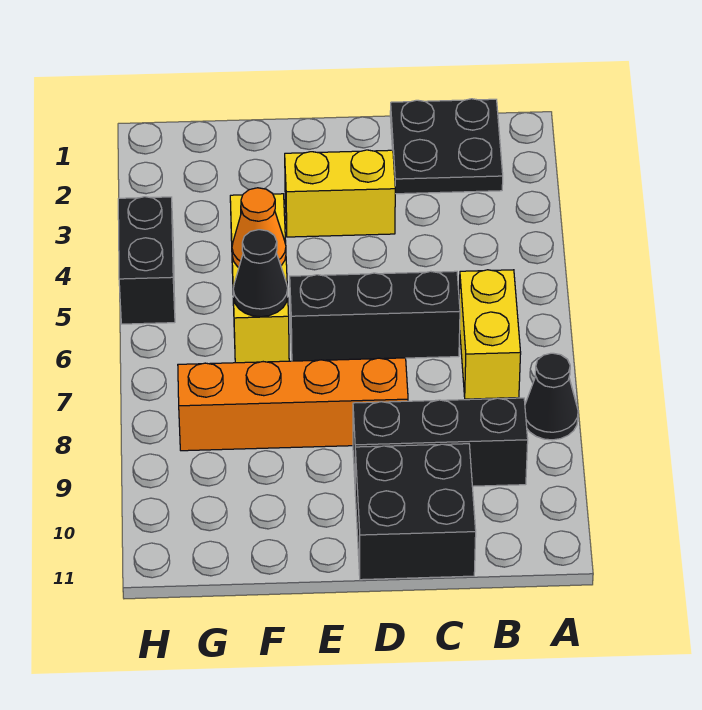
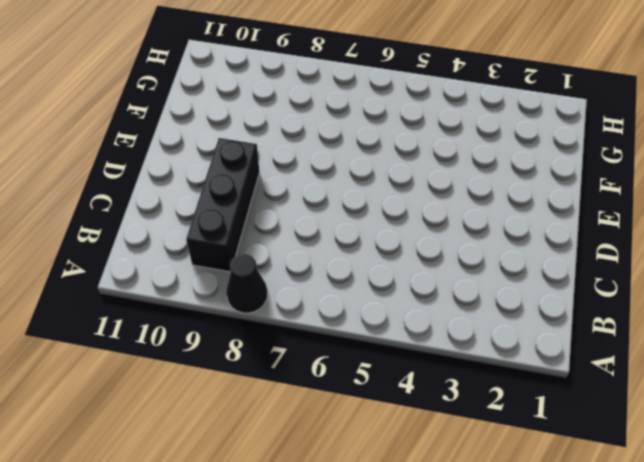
none -> black 2x2 plate [390,99,503,194]
none -> yellow 1x2 brick [459,270,521,399]
none -> black 1x3 brick [290,271,460,361]

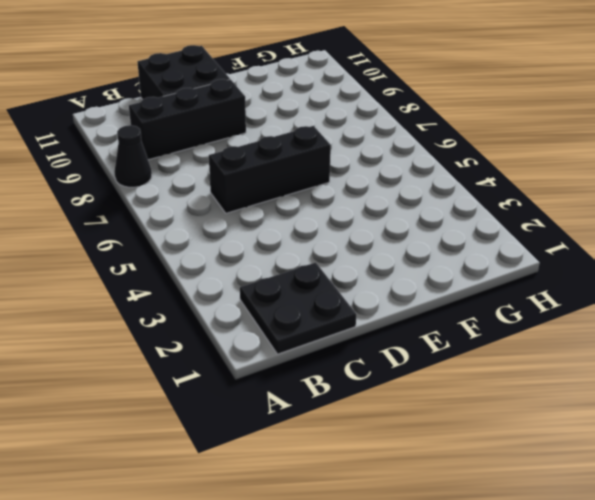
none -> yellow 1x2 brick [459,270,521,399]
none -> yellow 1x2 brick [285,150,395,237]
none -> orange 1x4 brick [178,358,408,451]

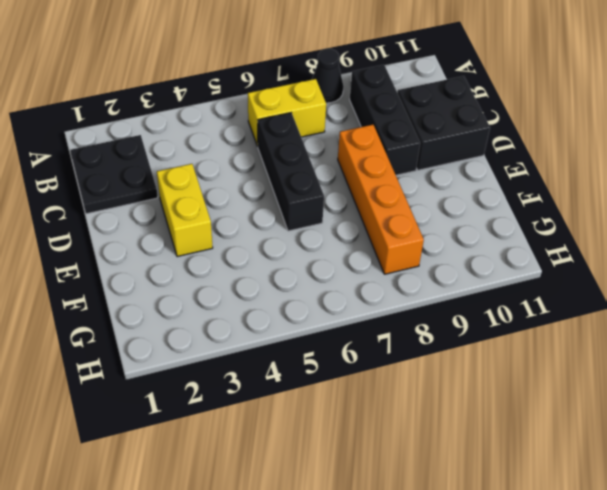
none -> yellow 1x3 brick [230,194,289,363]
none -> black 1x2 brick [118,197,175,324]
none -> orange 1x1 cone [232,188,286,268]

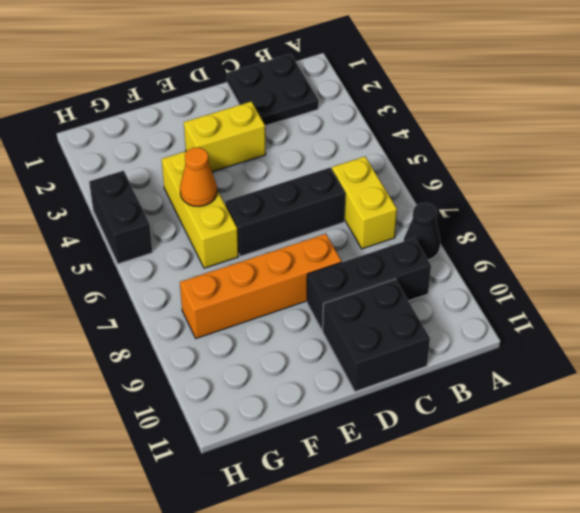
none -> black 1x1 cone [233,230,288,317]

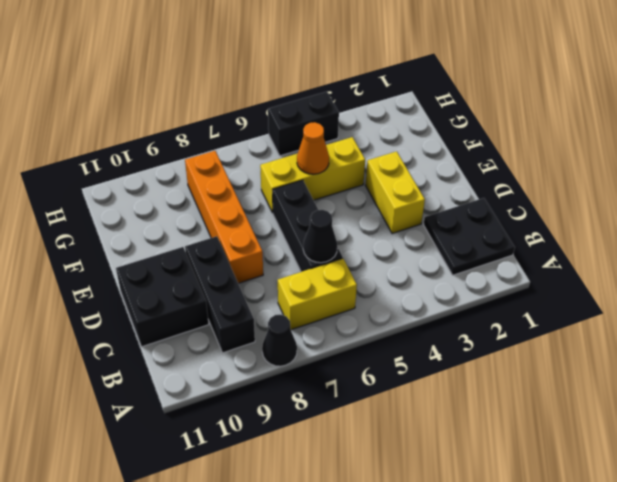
black 1x1 cone [303,210,337,263] -> black 1x1 cone moved to [233,230,288,317]

